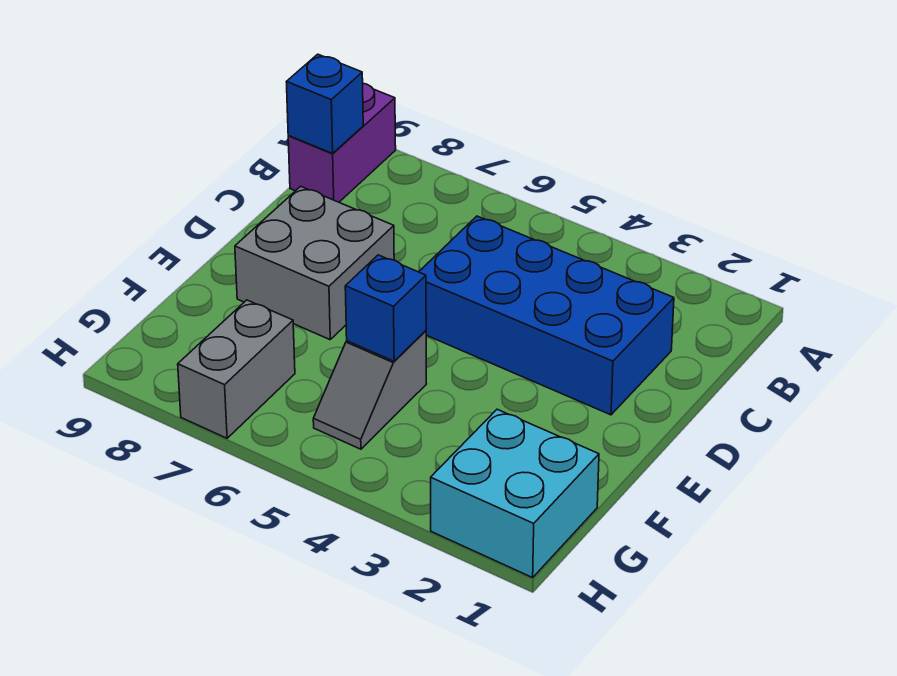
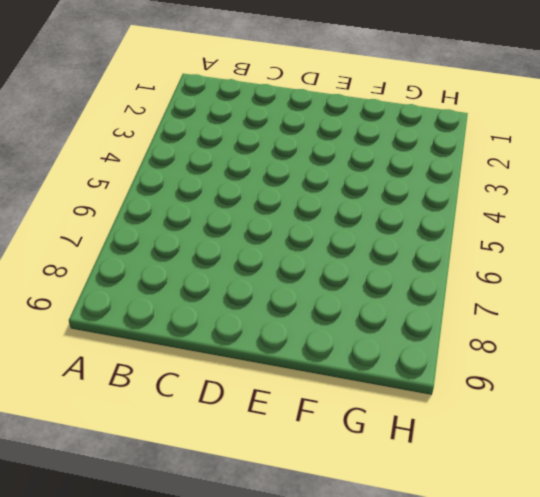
none -> purple 1x2 brick [288,83,396,202]
none -> blue 2x4 brick [419,216,674,415]

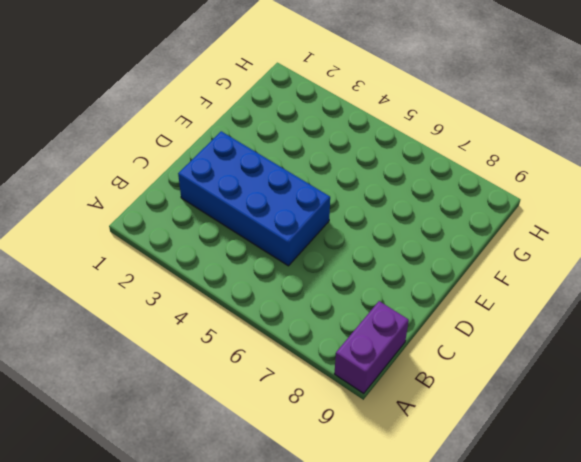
none -> grey 2x2 brick [235,186,394,340]
none -> grey 1x2 slope [313,331,426,449]

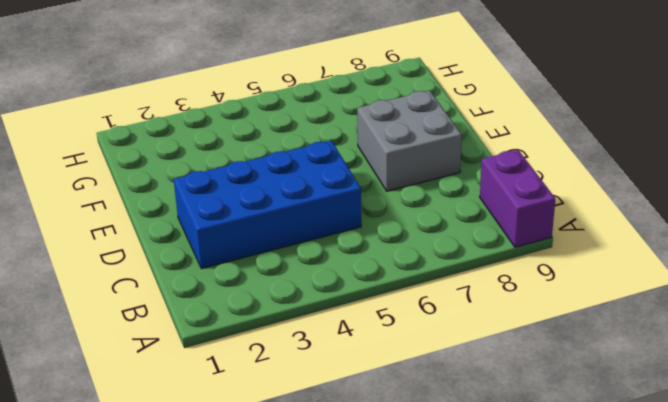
none -> grey 1x2 slope [313,331,426,449]
none -> cyan 2x2 brick [431,409,599,578]

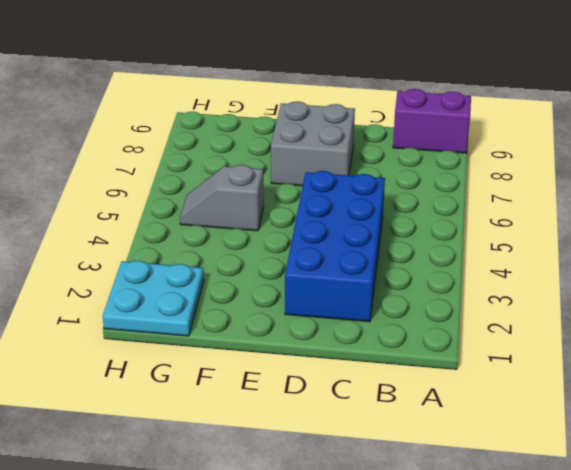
cyan 2x2 plate [103,261,204,336] -> cyan 2x2 brick [431,409,599,578]
none -> grey 1x2 brick [178,300,295,438]
none -> blue 1x1 brick [287,54,363,153]

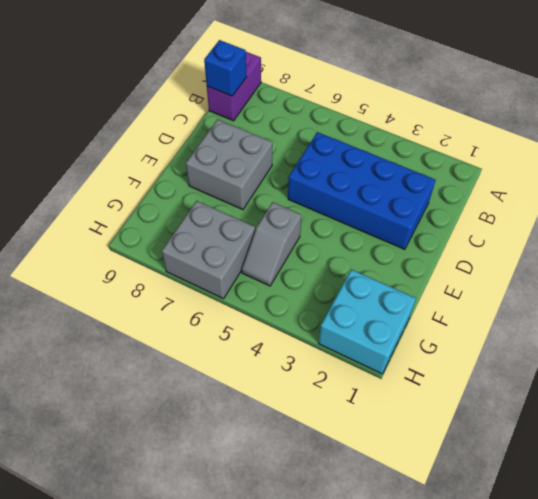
grey 2x2 brick [162,201,255,299] -> grey 1x2 brick [178,300,295,438]
none -> blue 1x1 brick [345,255,426,361]

